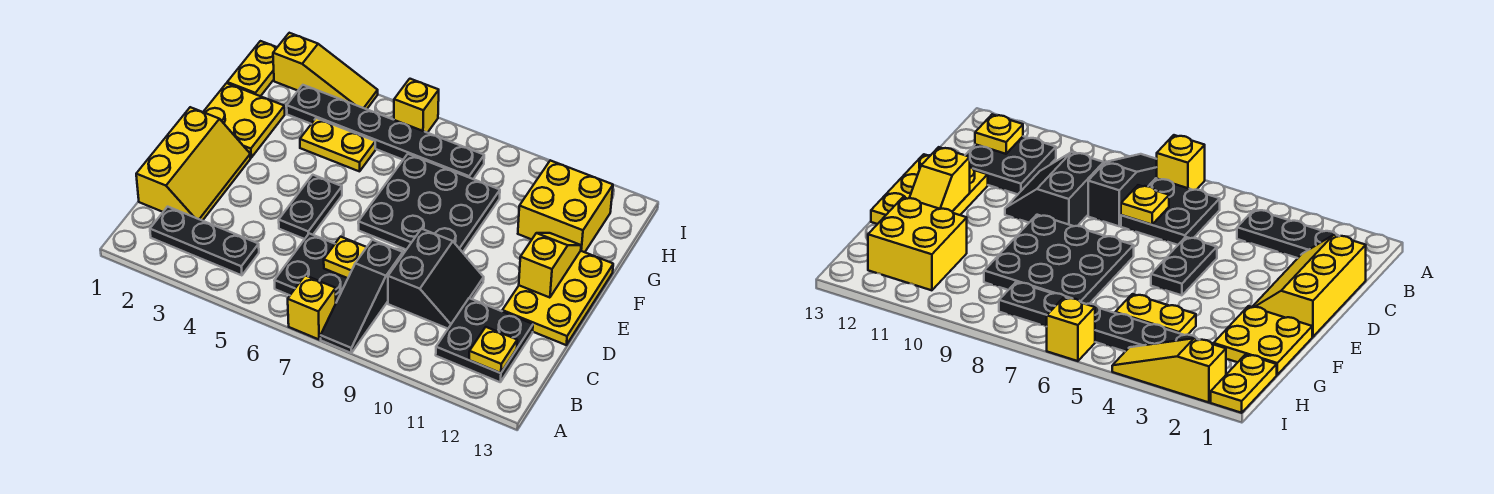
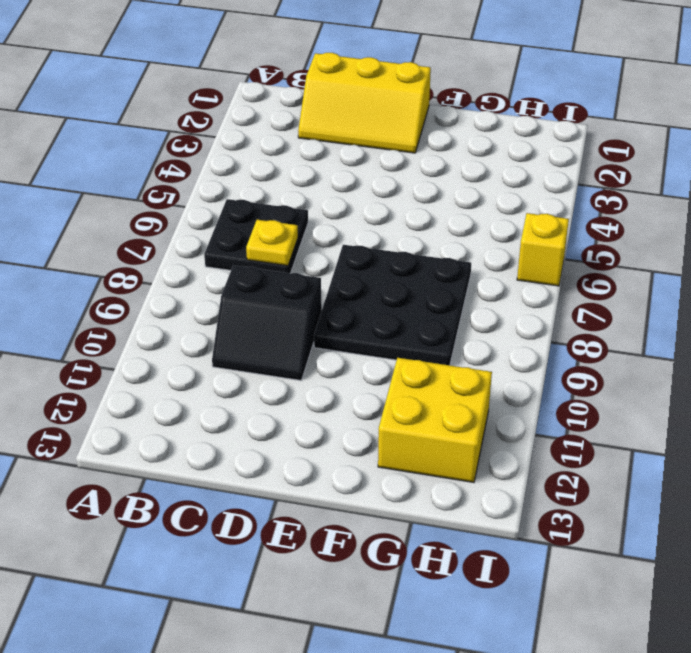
none -> yellow 1x1 brick [288,275,336,339]
none -> black 1x3 slope [321,240,403,353]
none -> black 1x3 plate [150,207,259,275]

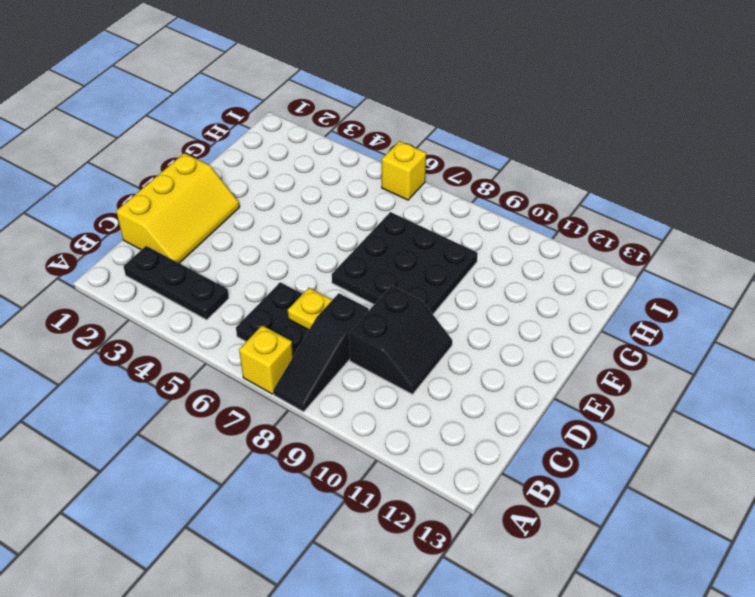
none -> black 2x2 plate [436,298,533,382]
none -> black 1x2 plate [279,175,342,239]
none -> yellow 2x3 plate [502,251,613,345]

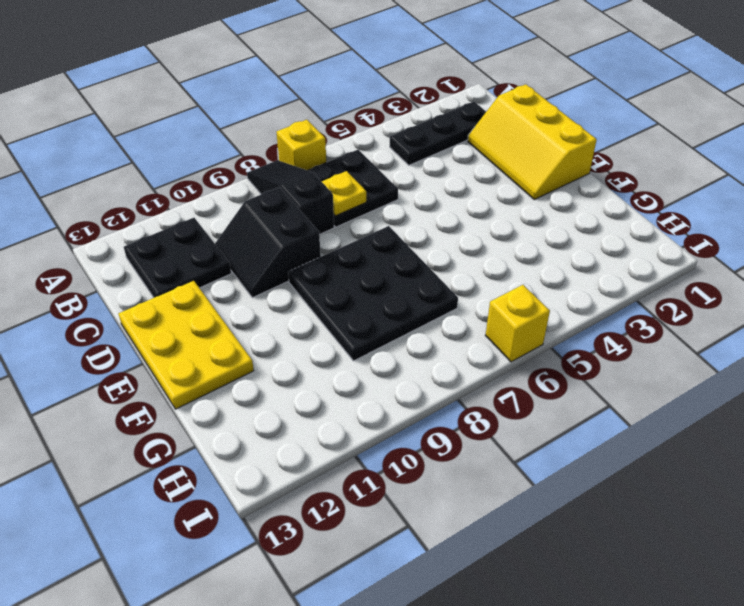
none -> black 1x2 plate [279,175,342,239]
none -> yellow 2x2 plate [203,83,285,158]
none -> yellow 1x2 plate [300,118,375,171]

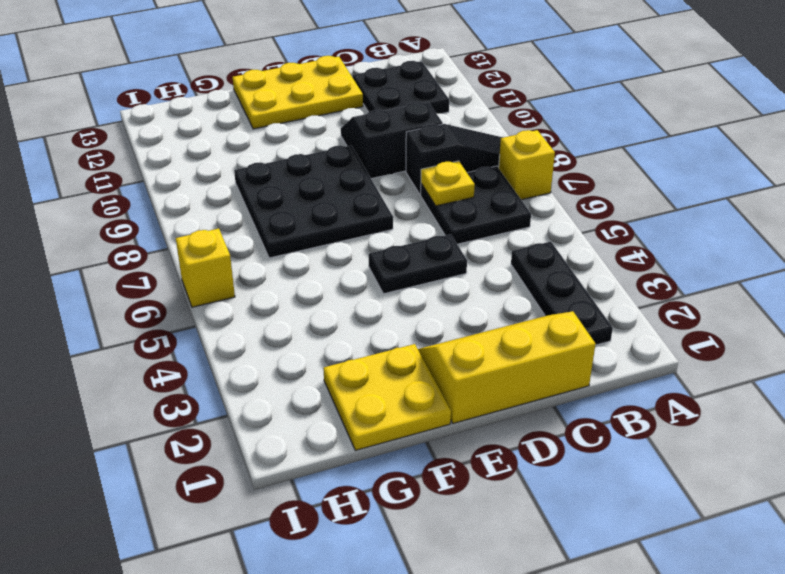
none -> yellow 1x2 plate [300,118,375,171]
none -> yellow 2x2 brick [518,160,613,252]
none -> yellow 1x2 plate [227,41,277,96]

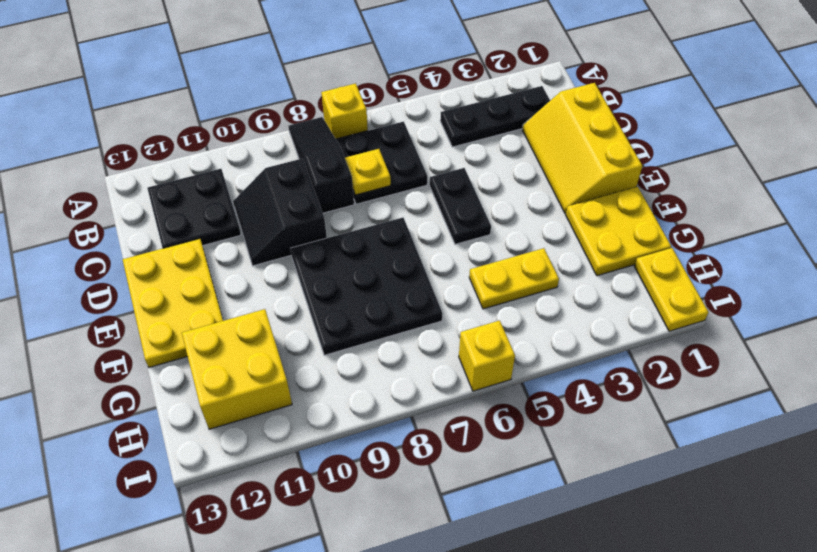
none -> black 1x6 plate [287,85,484,179]
none -> yellow 1x3 slope [273,33,378,109]
none -> yellow 1x1 plate [469,327,517,373]

